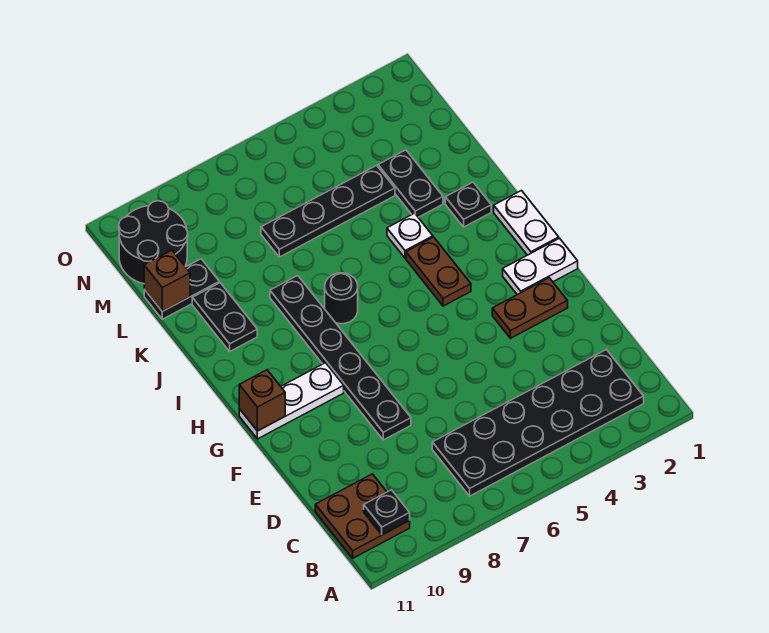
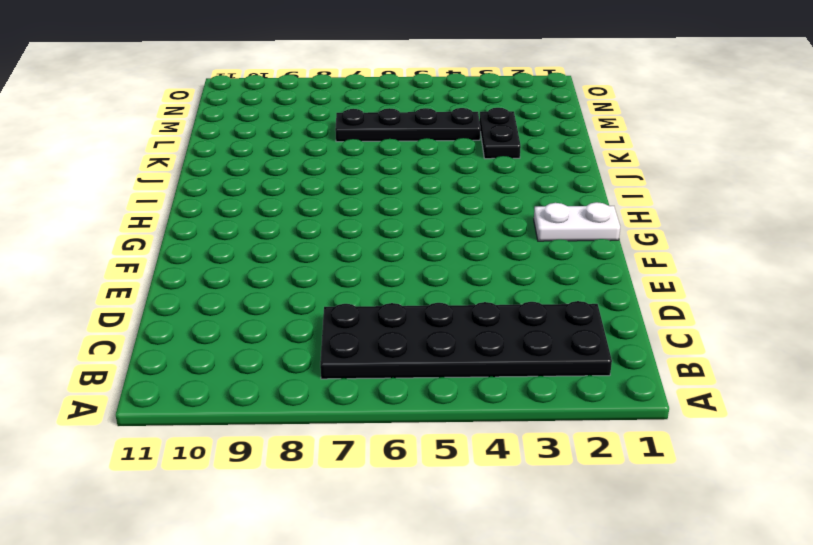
none -> brown 2x2 plate [315,474,410,558]
none -> black 1x6 plate [270,276,411,440]
none -> brown 1x2 plate [492,278,568,338]

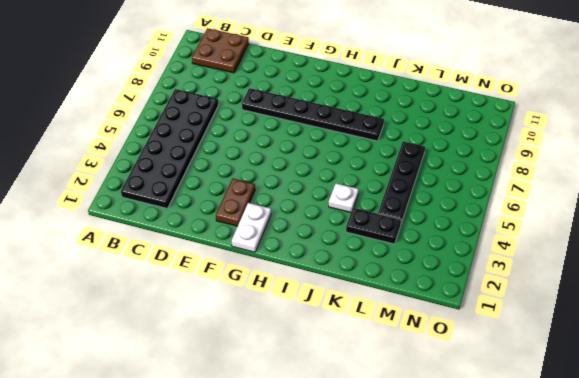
none -> white 1x3 plate [239,363,344,439]
none -> white 1x2 plate [494,191,559,255]
none -> brown 1x2 plate [406,237,471,306]

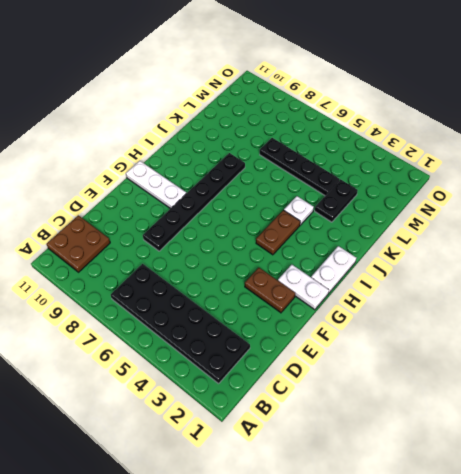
none -> black 1x1 round brick [325,273,358,324]
none -> black 1x1 plate [445,182,491,227]
none -> black 1x2 plate [192,283,257,351]

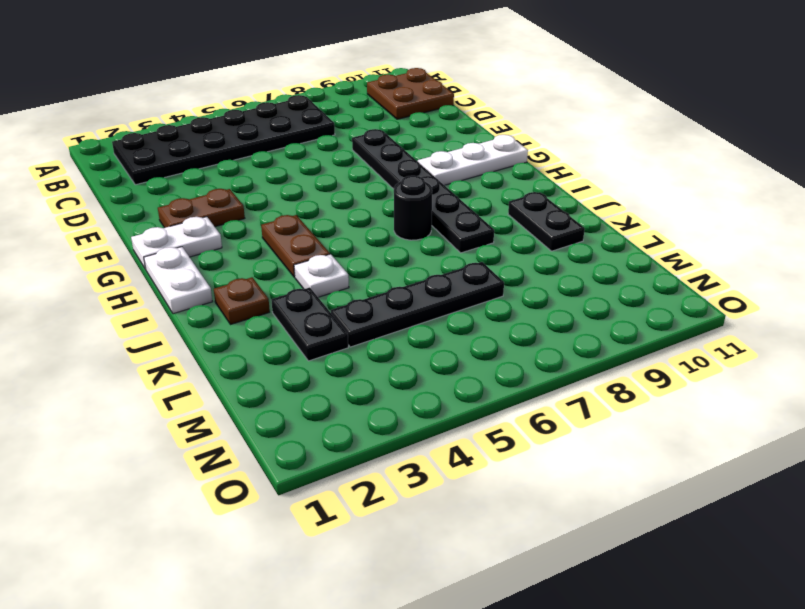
brown 1x1 plate [214,277,270,325] -> black 1x1 plate [445,182,491,227]
none -> black 1x2 plate [144,259,219,319]
none -> black 2x2 round brick [119,201,188,284]
none -> black 1x1 plate [364,490,410,535]

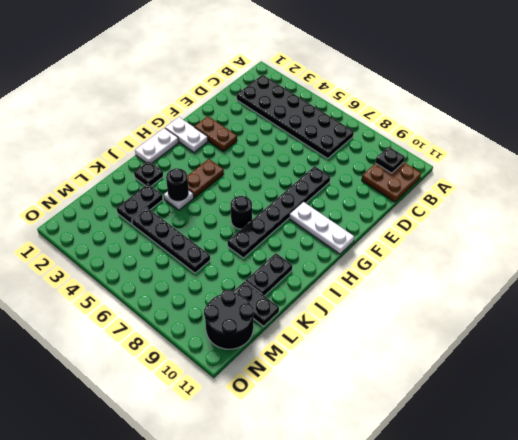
black 1x1 round brick [166,168,189,202] -> none
none -> brown 1x1 brick [239,370,285,431]
none -> brown 1x1 brick [144,250,190,311]

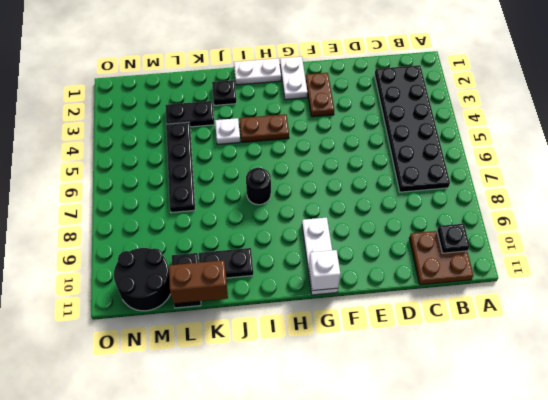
white 1x1 brick [309,250,340,291] -> brown 1x1 brick [239,370,285,431]
brown 1x2 brick [169,260,228,304] -> brown 1x1 brick [144,250,190,311]
none -> black 1x6 plate [270,276,411,440]

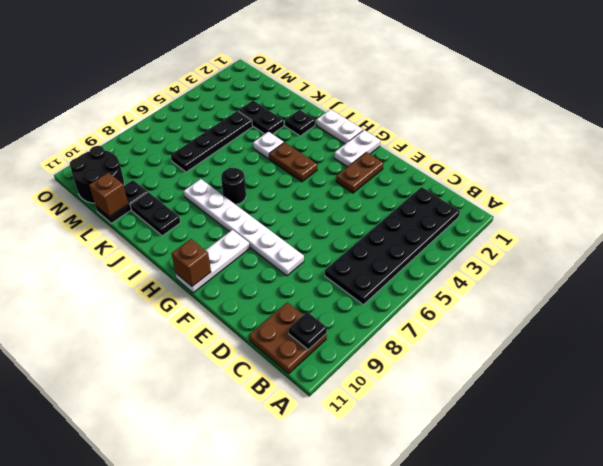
white 1x6 plate [184,179,304,276] -> black 1x6 plate [270,276,411,440]

